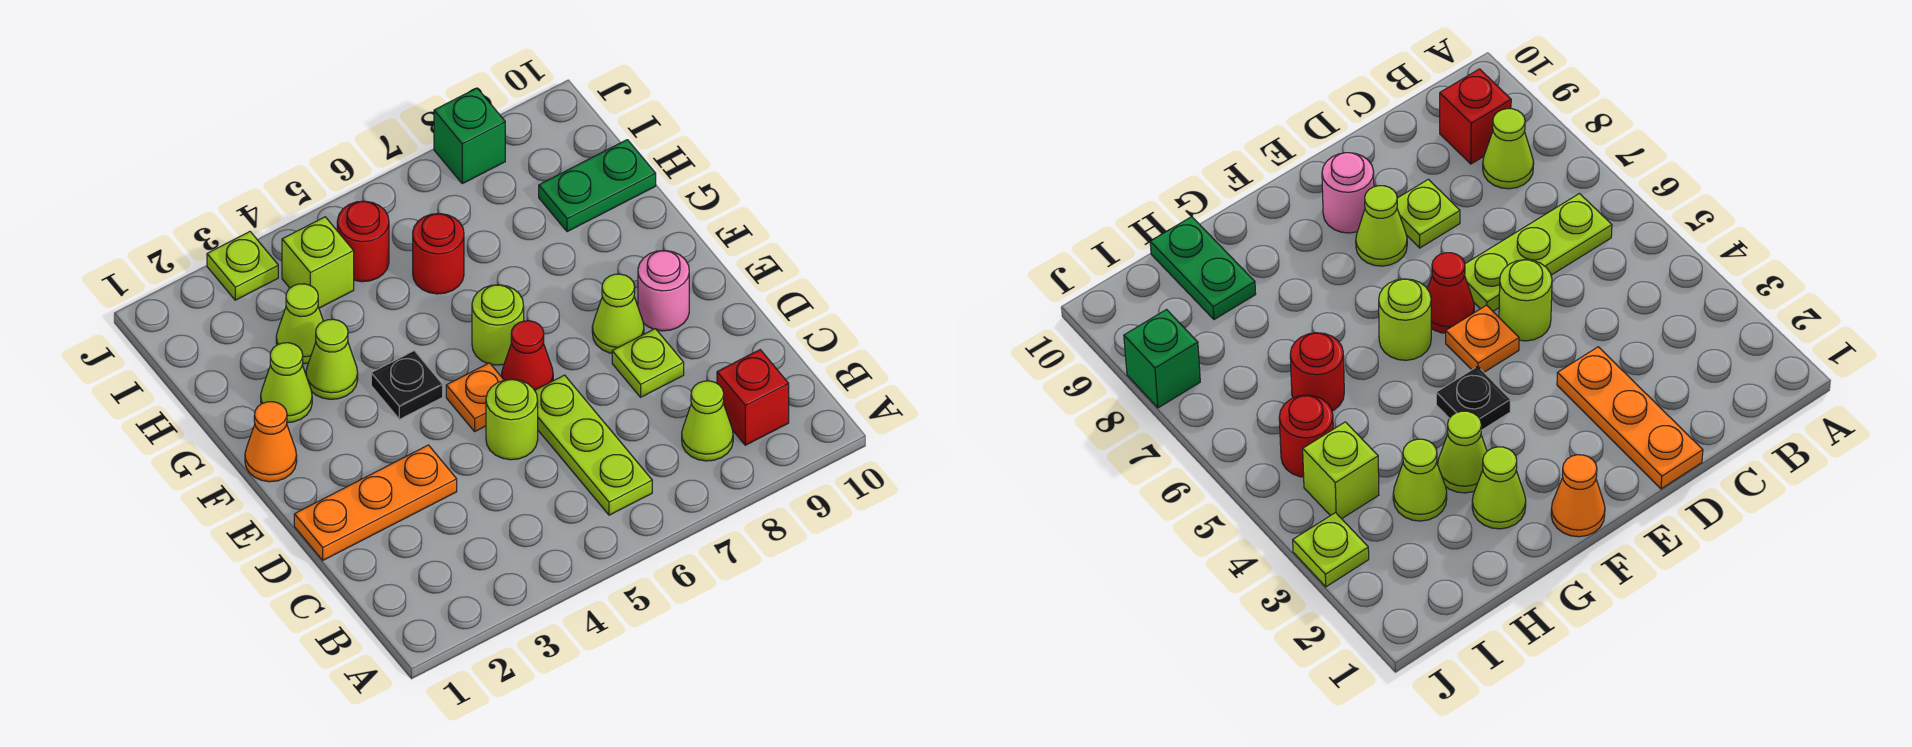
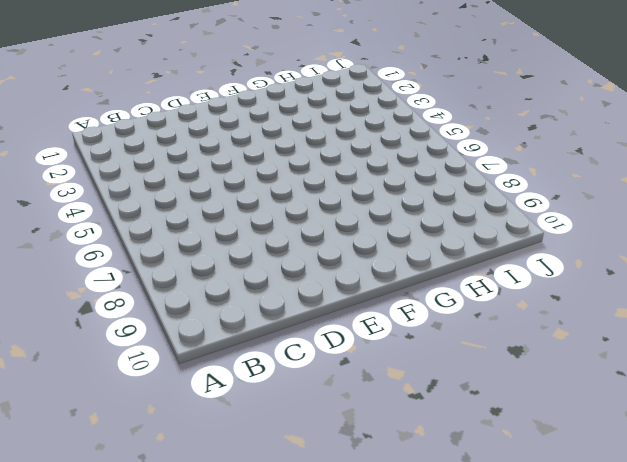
none -> lime 1x3 plate [535,375,652,515]
none -> lime 1x1 cone [682,381,733,461]
none -> red 1x1 brick [717,350,789,445]

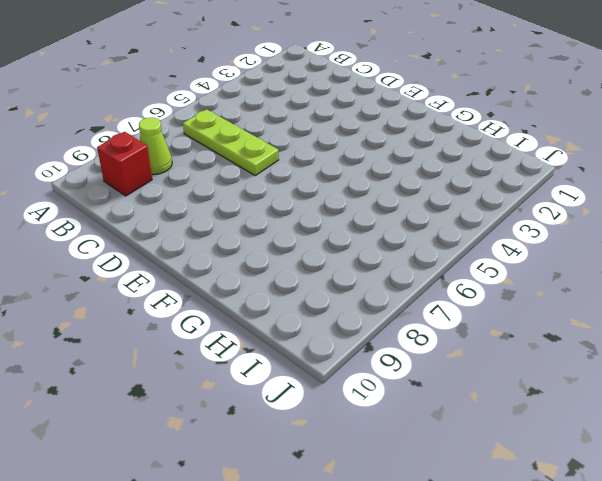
none -> orange 1x3 plate [294,445,457,560]
none -> lime 1x1 round brick [486,379,538,460]
none -> lime 1x1 plate [612,329,684,397]

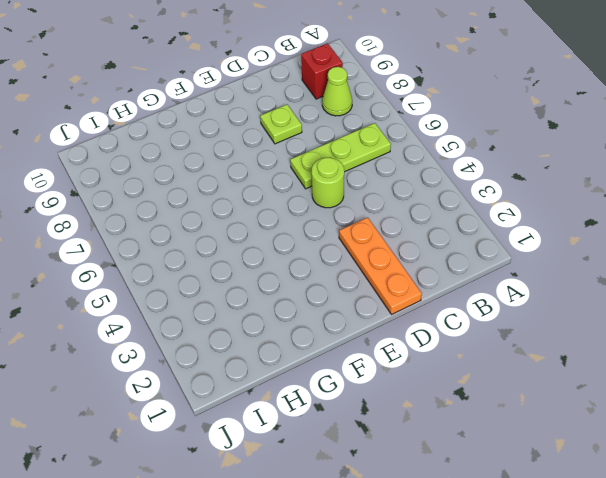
none -> orange 1x1 plate [446,363,504,431]
none -> red 1x1 cone [502,321,553,390]
none -> lime 1x1 cone [592,274,644,353]

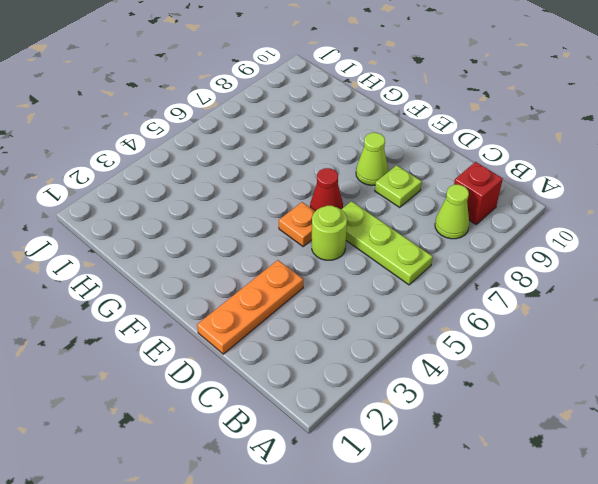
none -> pink 1x1 round brick [638,250,689,331]
none -> orange 1x1 cone [245,402,297,482]
none -> black 1x1 plate [371,351,443,419]

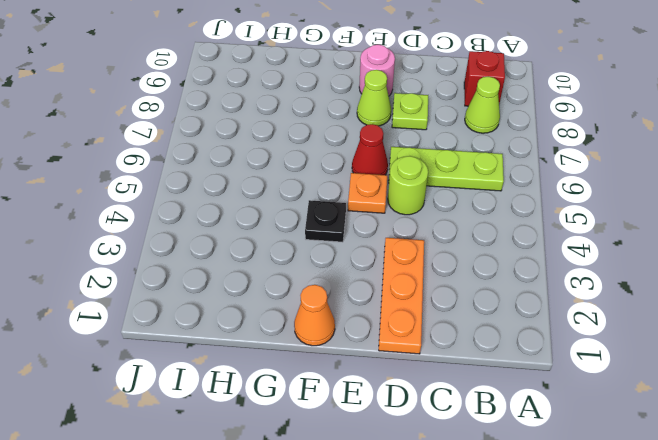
none -> lime 1x1 round brick [472,285,524,365]
none -> lime 1x1 cone [261,343,312,423]
none -> lime 1x1 cone [306,319,358,399]

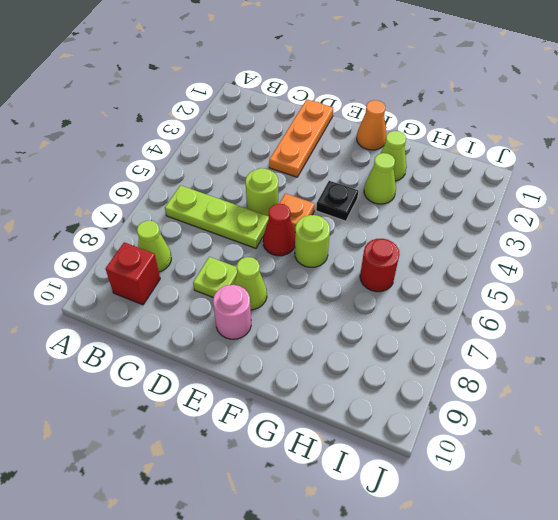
none -> lime 1x1 cone [276,284,323,364]
none -> green 1x2 plate [539,140,656,232]
none -> lime 1x1 brick [282,217,354,308]

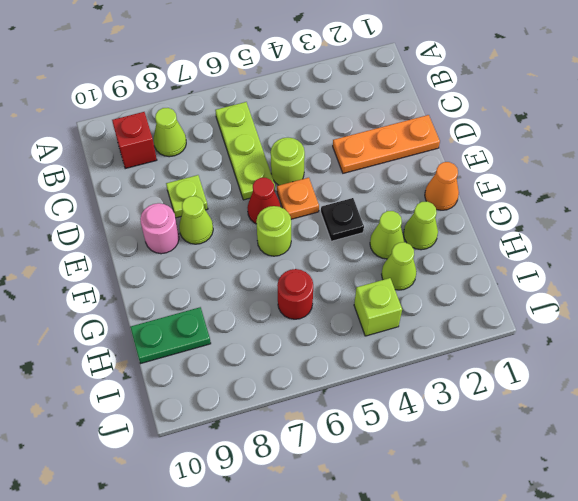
none -> red 1x1 round brick [337,201,389,282]
none -> lime 1x1 plate [207,232,278,300]
none -> green 1x1 brick [434,88,505,184]

